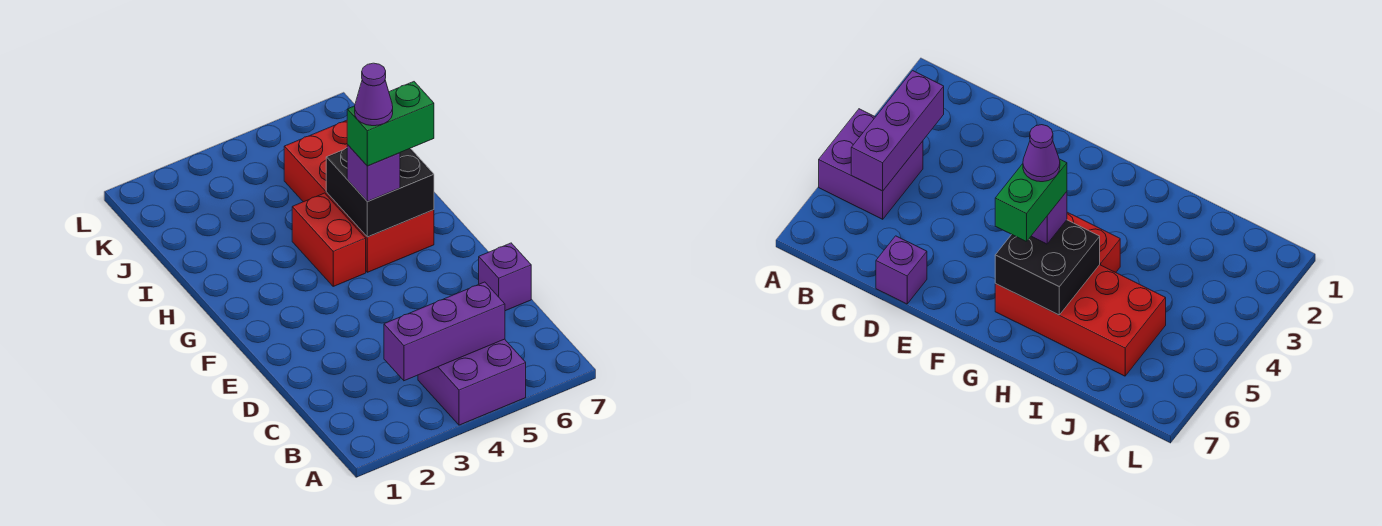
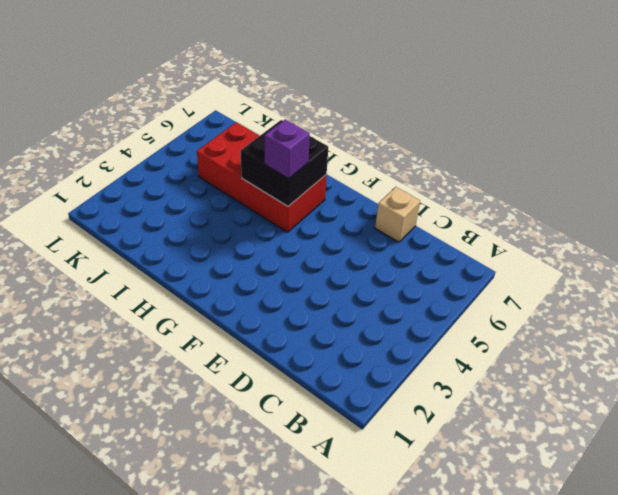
tan 1x1 brick [375,187,420,242] -> purple 1x1 brick [479,243,531,311]
none -> purple 2x2 brick [418,339,526,425]
none -> red 1x2 brick [292,193,366,286]

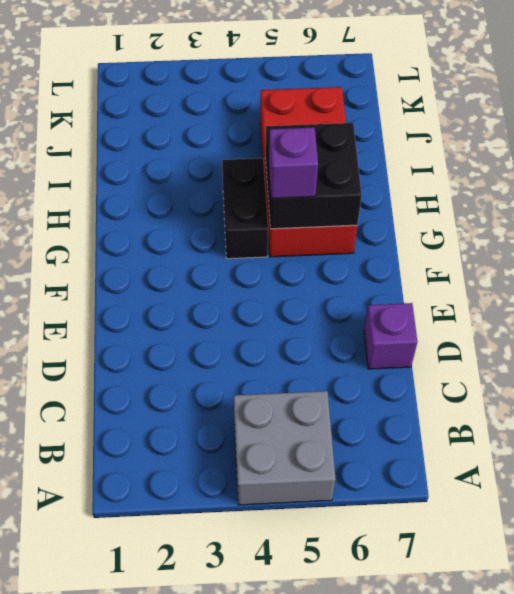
grey 2x2 brick [234,391,336,505] -> purple 2x2 brick [418,339,526,425]
black 1x2 brick [222,158,268,259] -> red 1x2 brick [292,193,366,286]
none -> purple 1x3 brick [384,282,505,381]
none -> green 1x2 brick [347,82,434,166]

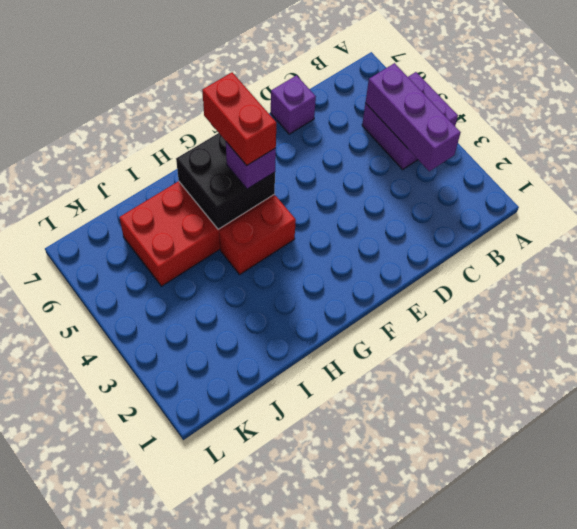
red 1x2 brick [202,72,276,165] -> green 1x2 brick [347,82,434,166]
none -> purple 1x1 cone [355,63,393,126]

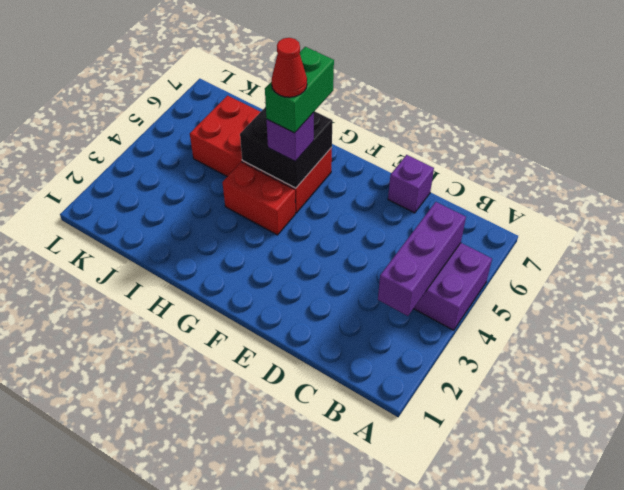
red 1x1 cone [272,38,307,97] -> purple 1x1 cone [355,63,393,126]

